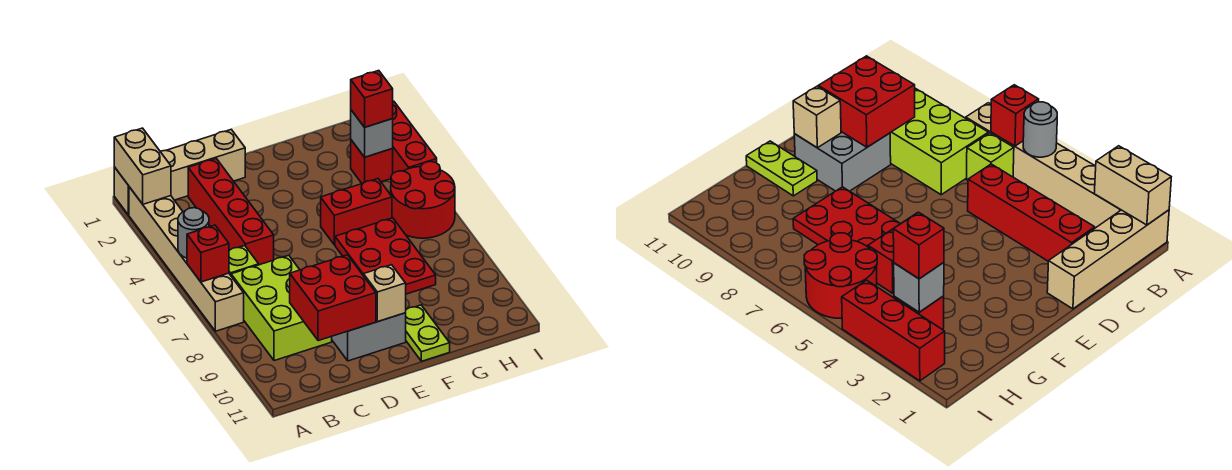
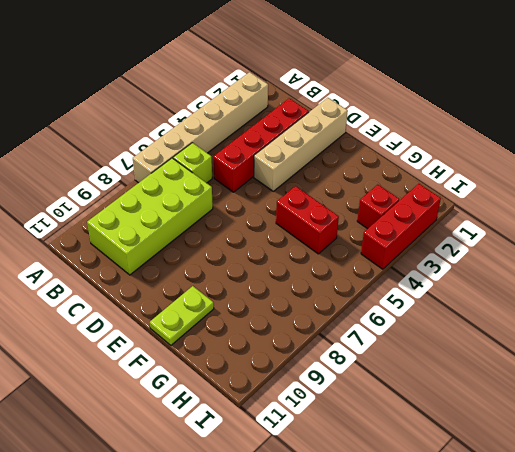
lime 2x4 brick [87,158,213,275] -> lime 2x3 brick [231,255,332,361]
tan 1x4 brick [254,98,348,191] -> tan 1x4 brick turned to [114,130,245,215]
none -> grey 2x2 brick [332,313,406,361]
none -> red 2x3 plate [335,218,436,294]
none -> red 2x2 round brick [391,161,455,238]

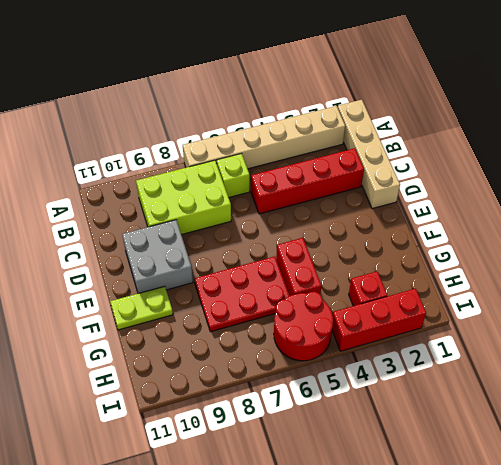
none -> tan 1x2 brick [114,128,171,204]
none -> grey 1x1 round brick [178,208,209,258]
none -> red 1x1 brick [187,225,229,282]

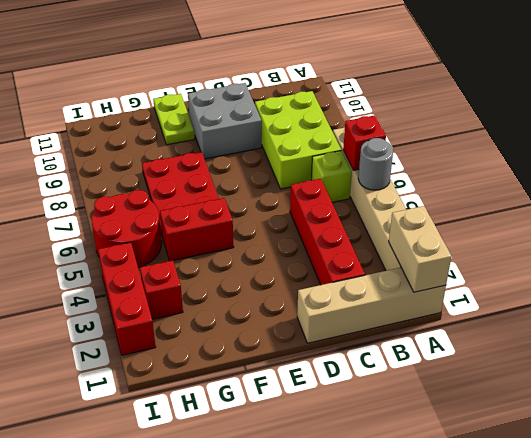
none -> red 2x2 brick [290,255,376,341]
none -> tan 1x1 brick [364,265,406,322]
none -> grey 1x1 brick [351,110,393,157]

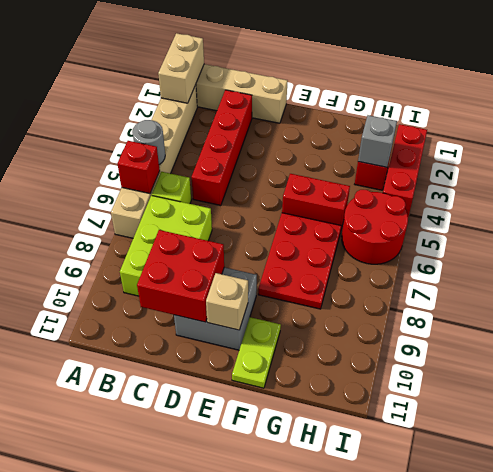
none -> red 1x1 brick [351,71,393,127]

